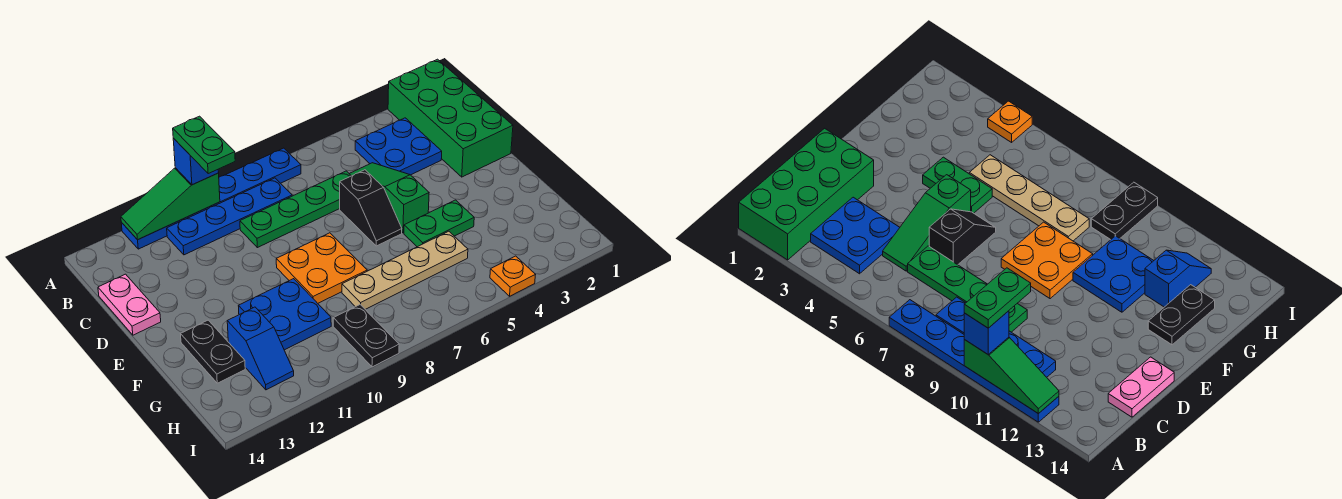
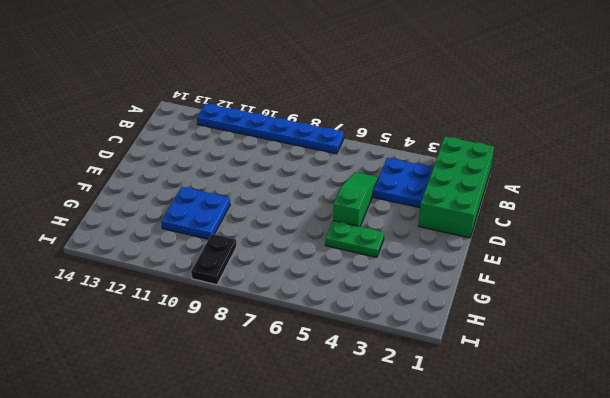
none -> blue 1x4 plate [167,178,292,255]
none -> green 1x4 plate [240,171,351,248]
none -> pink 1x2 plate [98,274,161,335]

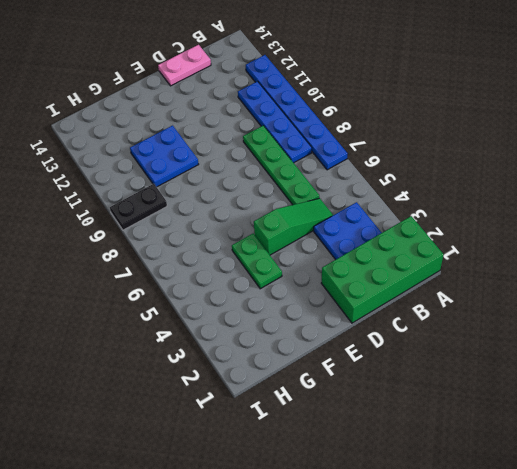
none -> black 1x2 slope [340,170,402,246]
none -> orange 2x2 plate [276,233,367,303]
none -> black 1x2 plate [181,320,245,383]

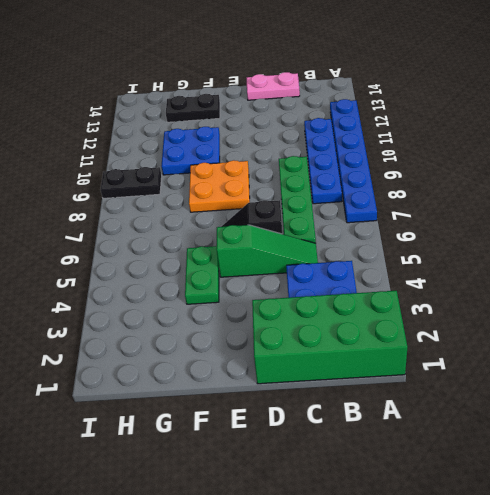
none -> tan 1x4 plate [342,231,468,309]
none -> blue 1x2 slope [227,307,294,390]
none -> orange 1x1 plate [490,256,535,296]

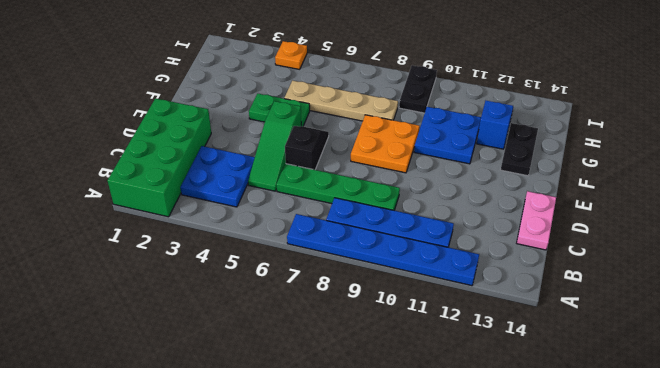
none -> green 1x3 slope [121,168,220,240]
none -> blue 1x1 brick [173,138,219,185]
none -> green 1x2 plate [173,116,235,174]

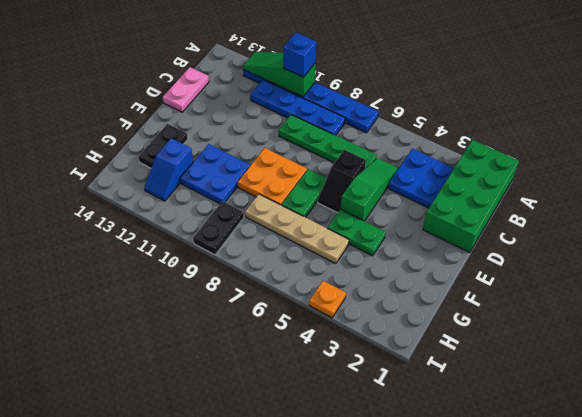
green 1x2 plate [282,169,327,217] -> green 1x2 plate moved to [173,116,235,174]

